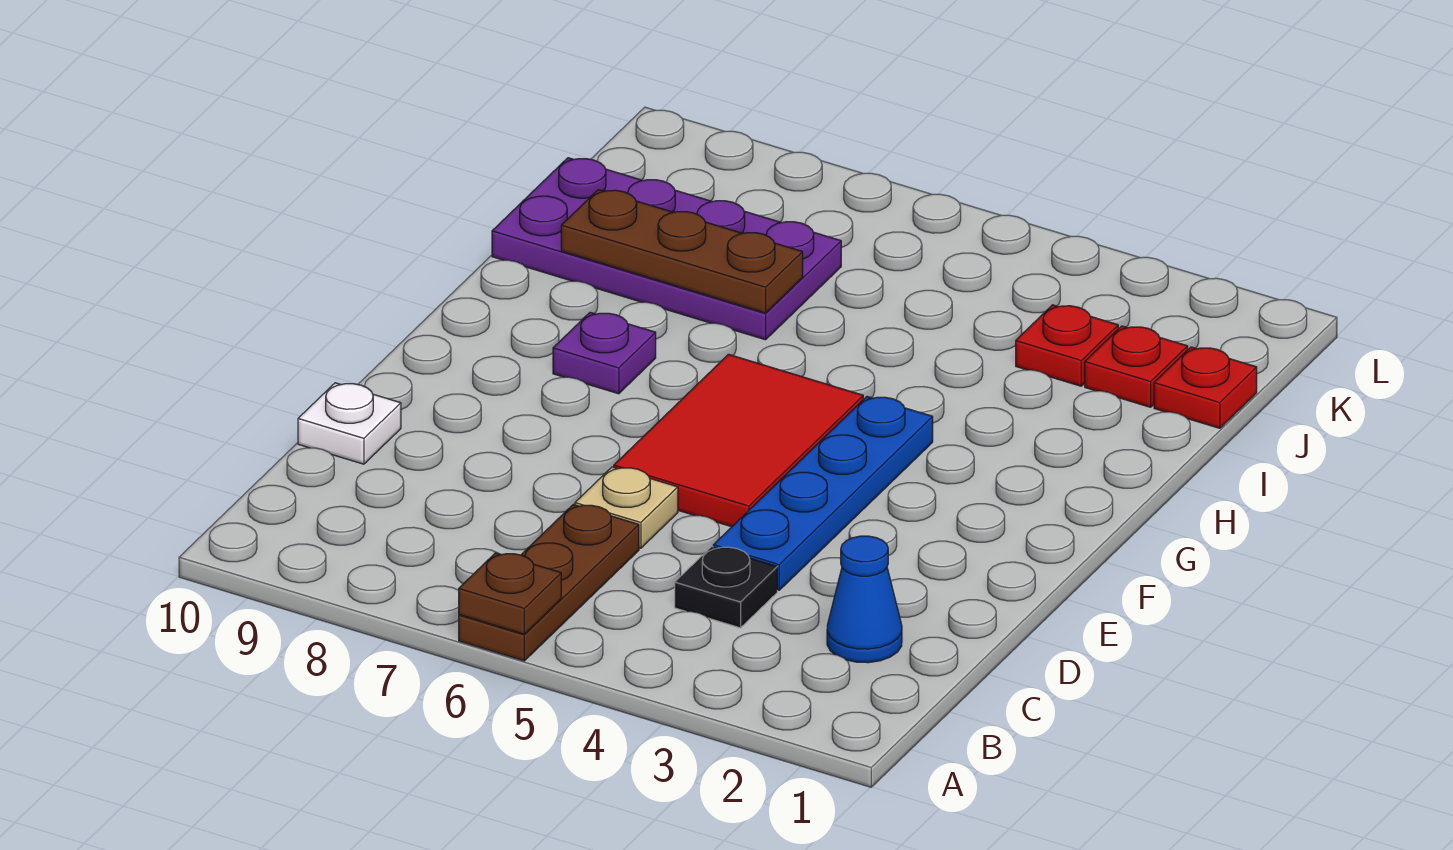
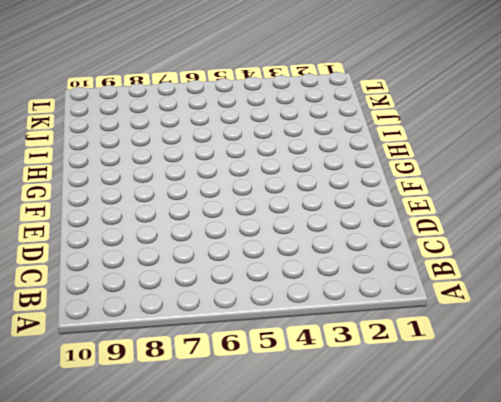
none -> brown 1x3 plate [459,504,639,661]
none -> blue 1x1 cone [827,536,902,663]
none -> black 1x1 plate [675,546,777,628]

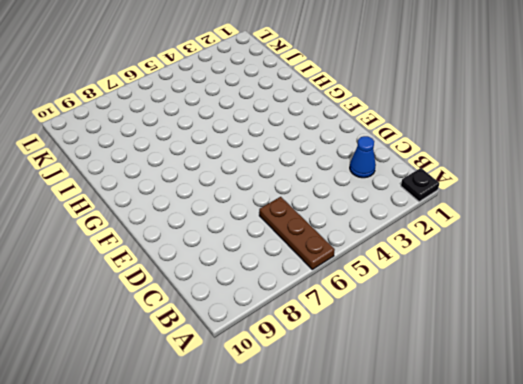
black 1x1 plate [401,168,439,202] -> black 1x1 plate moved to [675,546,777,628]
none -> blue 1x4 plate [713,397,933,590]
none -> tan 1x1 plate [575,467,678,548]
none -> white 1x1 plate [298,383,401,464]

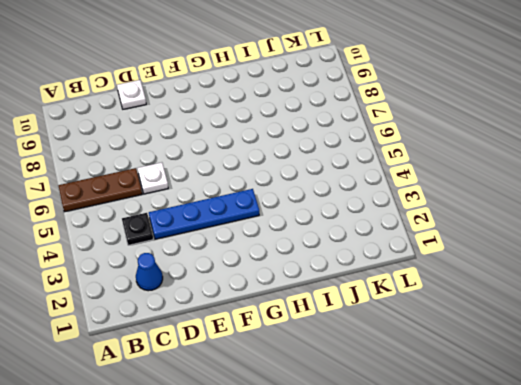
white 1x1 plate [138,162,168,194] -> tan 1x1 plate [575,467,678,548]
none -> red 2x3 tile [614,354,863,527]
none -> purple 1x1 plate [553,312,656,394]
none -> purple 2x4 plate [492,158,841,340]

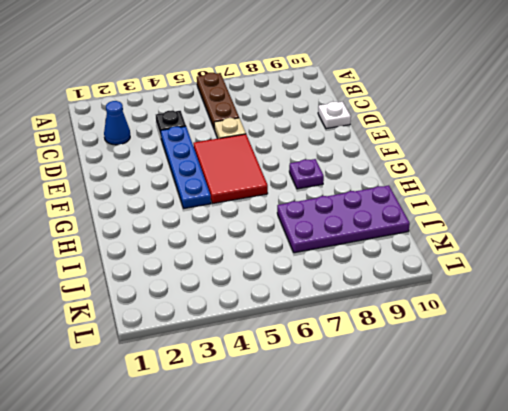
none -> red 1x1 plate [1154,347,1257,428]
none -> red 1x1 plate [1085,326,1188,407]
none -> red 1x1 plate [1016,305,1118,386]

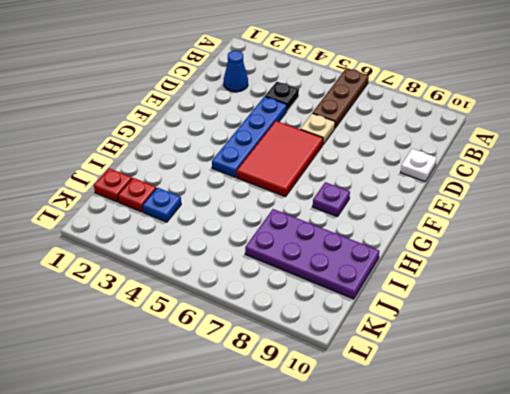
blue 1x1 plate [143,187,181,222] -> red 1x1 plate [1016,305,1118,386]
none -> brown 1x1 plate [459,553,561,634]
none -> brown 1x3 plate [561,190,803,313]

